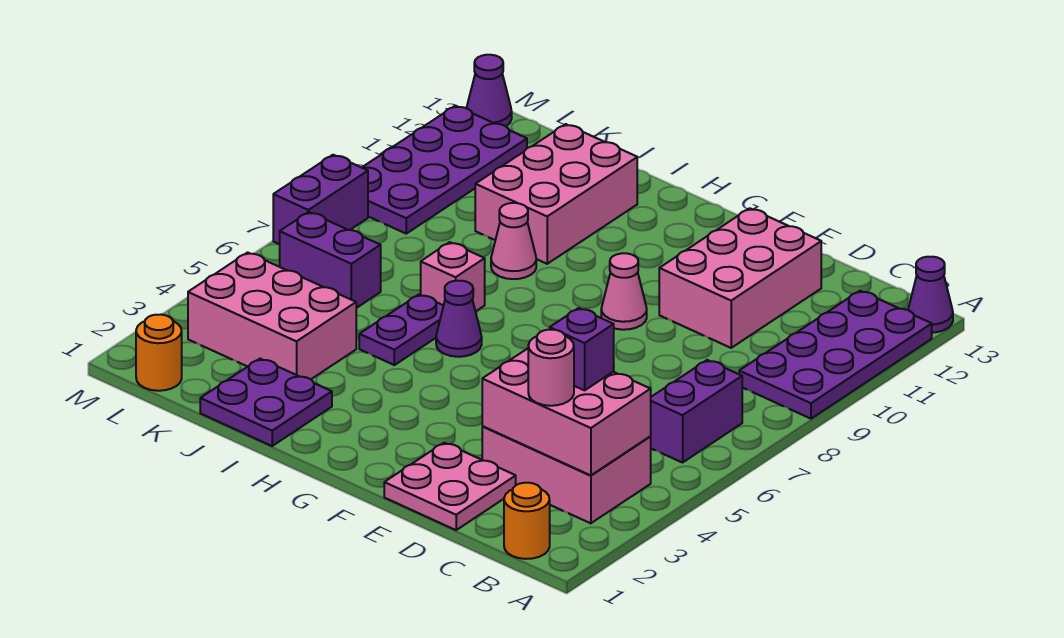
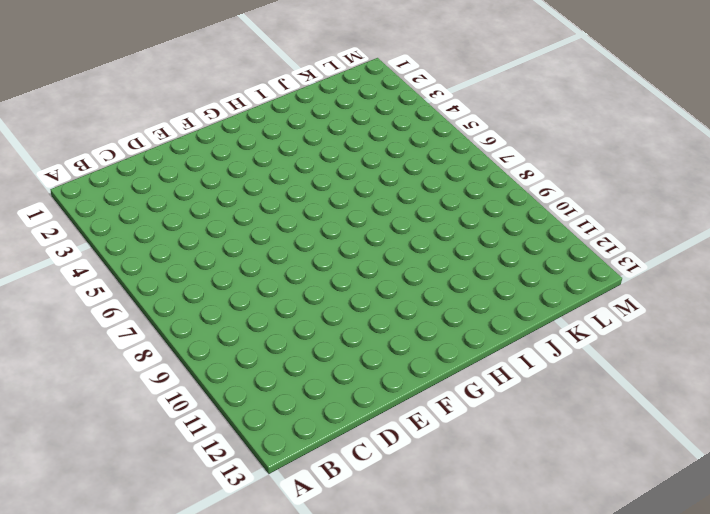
none -> purple 2x4 plate [739,291,932,419]
none -> purple 1x1 cone [908,257,953,333]
none -> orange 1x1 round brick [504,483,550,559]

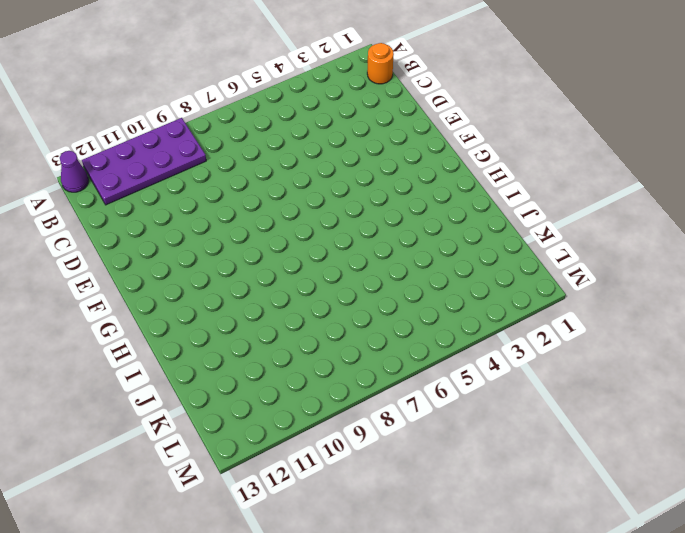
none -> pink 2x3 brick [482,427,651,523]
none -> purple 1x2 brick [650,360,742,463]
none -> pink 2x2 plate [384,443,516,530]

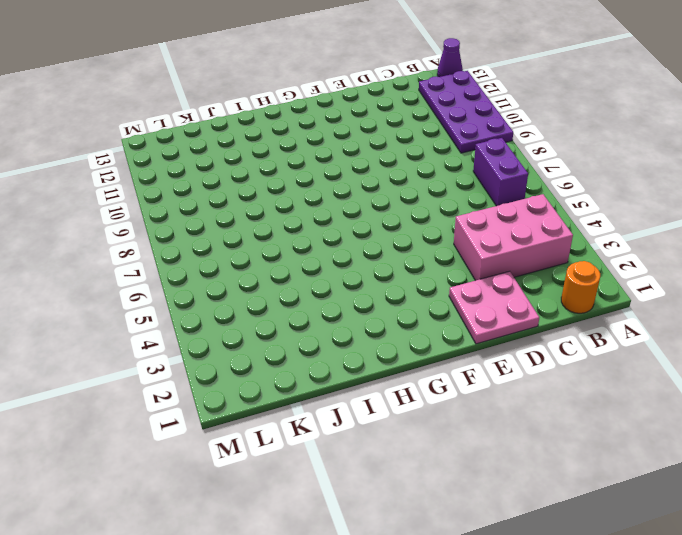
none -> pink 2x3 brick [659,208,821,348]
none -> pink 1x1 cone [601,253,647,330]
none -> purple 1x1 cone [436,281,482,357]

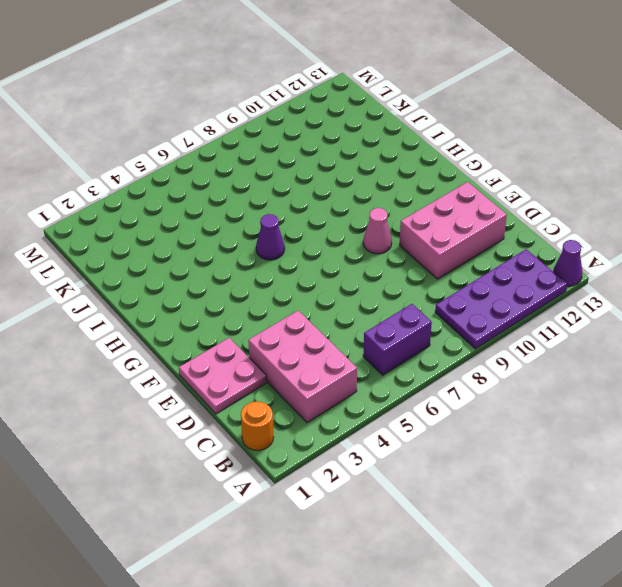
none -> purple 2x2 plate [200,359,332,446]
none -> purple 1x2 plate [359,294,444,365]
none -> pink 1x1 brick [421,242,485,311]

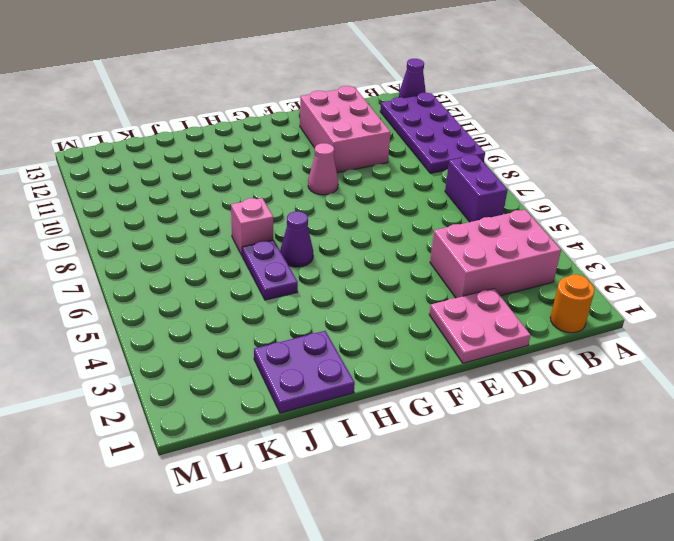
none -> pink 1x1 cone [491,203,536,279]
none -> pink 2x3 brick [475,124,637,264]
none -> pink 2x3 brick [188,252,356,379]

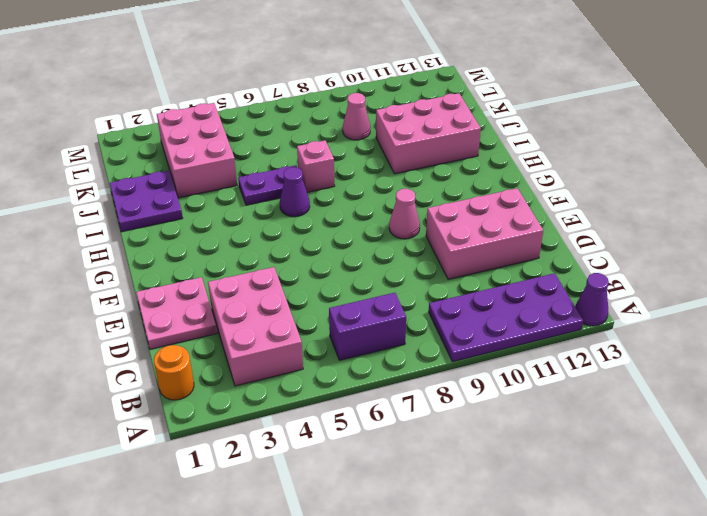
pink 1x1 cone [343,93,371,140] -> pink 1x1 cone moved to [491,203,536,279]
none -> purple 1x2 brick [280,212,381,308]
none -> orange 1x1 round brick [136,315,182,391]
none -> purple 2x4 plate [362,106,527,234]

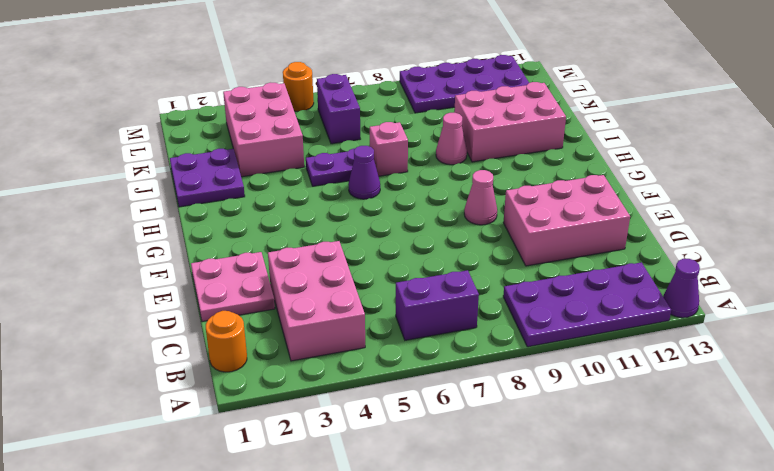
orange 1x1 round brick [283,62,314,111] -> orange 1x1 round brick moved to [136,315,182,391]
none -> purple 1x2 brick [273,155,368,244]
none -> purple 1x1 cone [467,55,512,126]
none -> pink 2x3 brick [482,349,651,475]

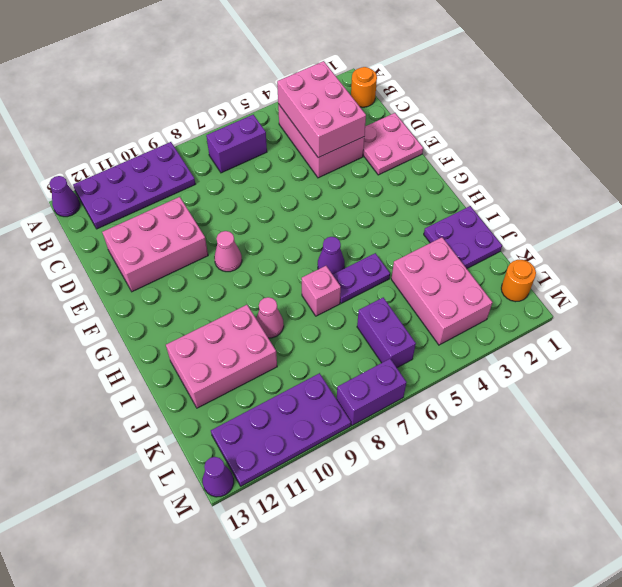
none -> pink 1x1 round brick [528,330,574,406]
none -> purple 1x1 brick [550,308,614,390]

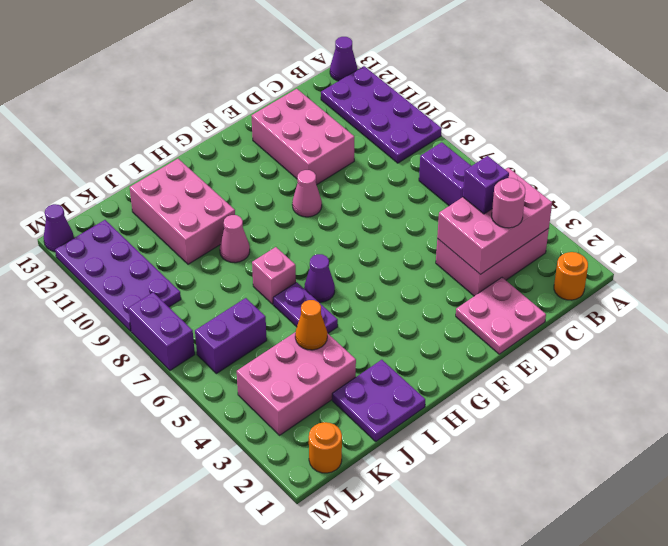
orange 1x1 cone [295,300,327,350] -> none

